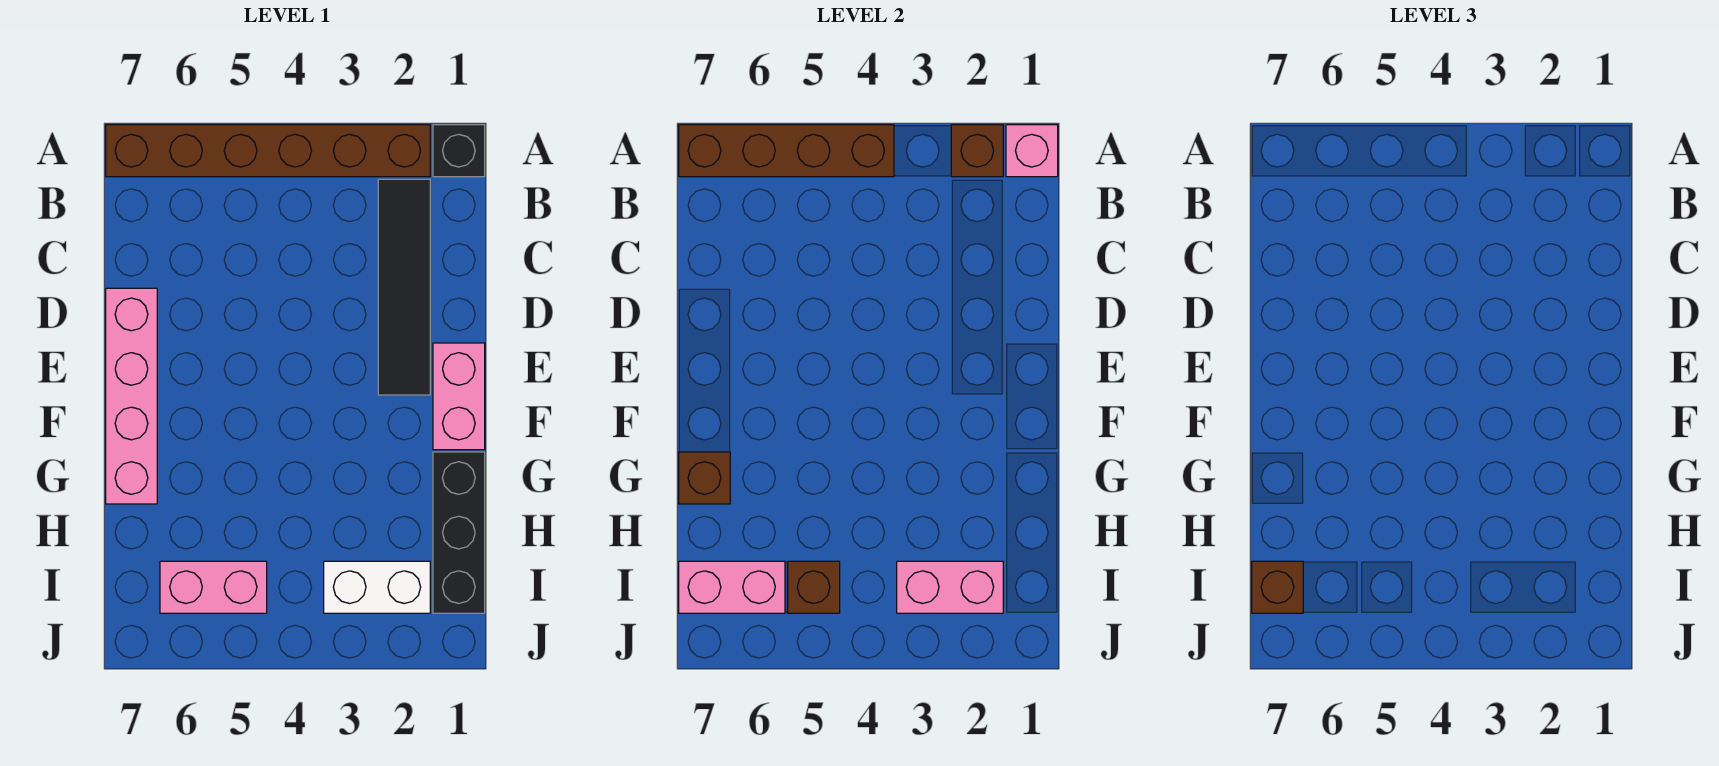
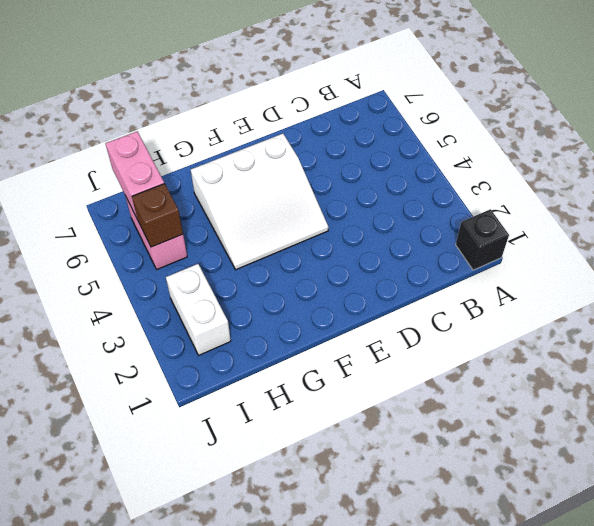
white 3x3 slope [191,134,329,270] -> none
none -> brown 1x6 brick [106,125,430,177]
none -> black 1x4 tile [378,179,430,395]
none -> pink 1x4 brick [106,288,157,504]

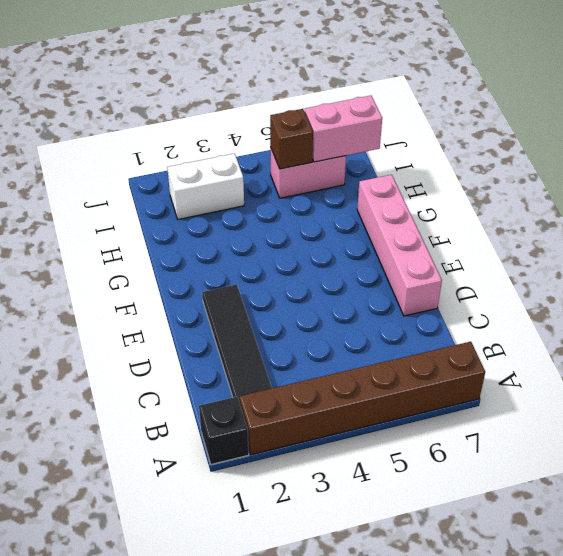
none -> pink 1x2 brick [433,343,485,450]
none -> black 1x3 brick [433,452,485,613]
none -> pink 1x1 brick [1006,125,1058,177]

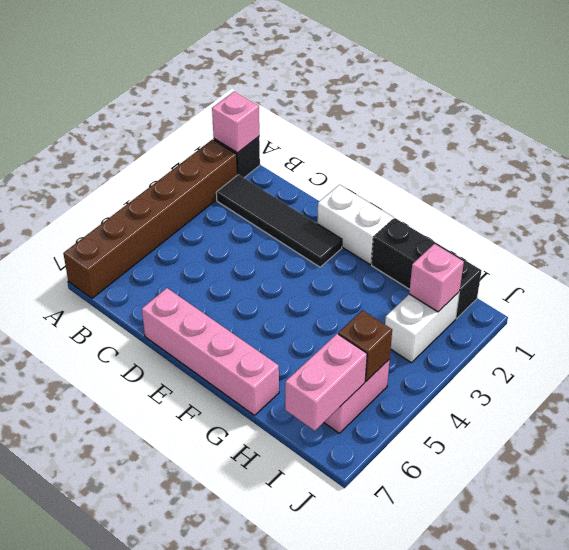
white 1x2 brick [317,185,394,264] -> pink 1x2 brick [433,343,485,450]
pink 1x1 brick [409,244,464,312] -> pink 1x2 brick [897,561,1003,613]
none -> brown 1x1 brick [951,125,1003,177]
none -> brown 1x4 brick [679,125,894,177]
none -> brown 1x1 brick [679,452,730,504]

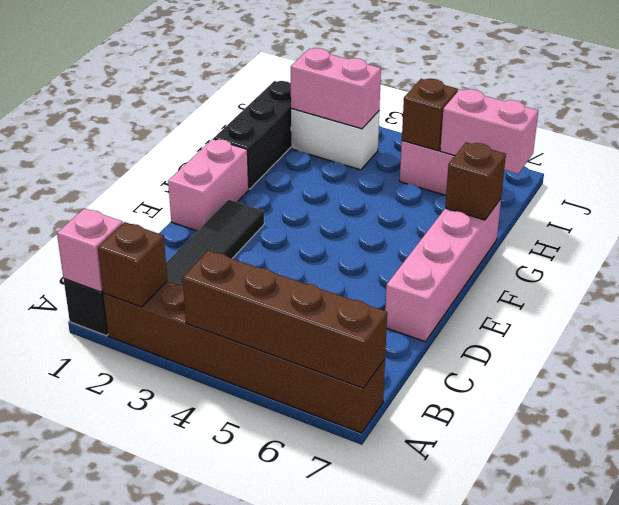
none -> brown 1x1 brick [1252,561,1303,613]

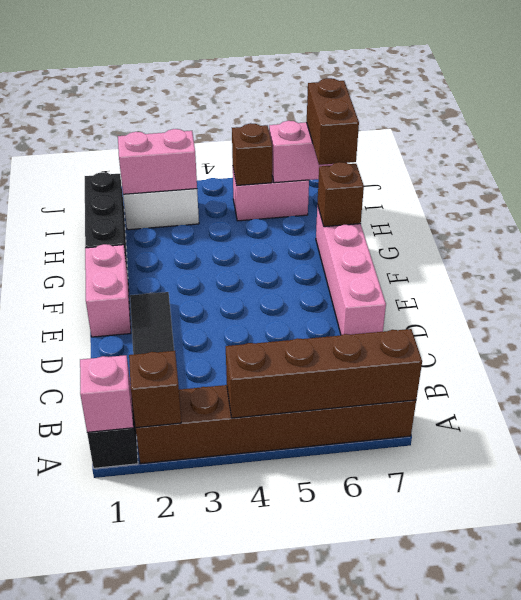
brown 1x2 brick [307,78,359,165] -> brown 1x1 brick [1252,561,1303,613]

